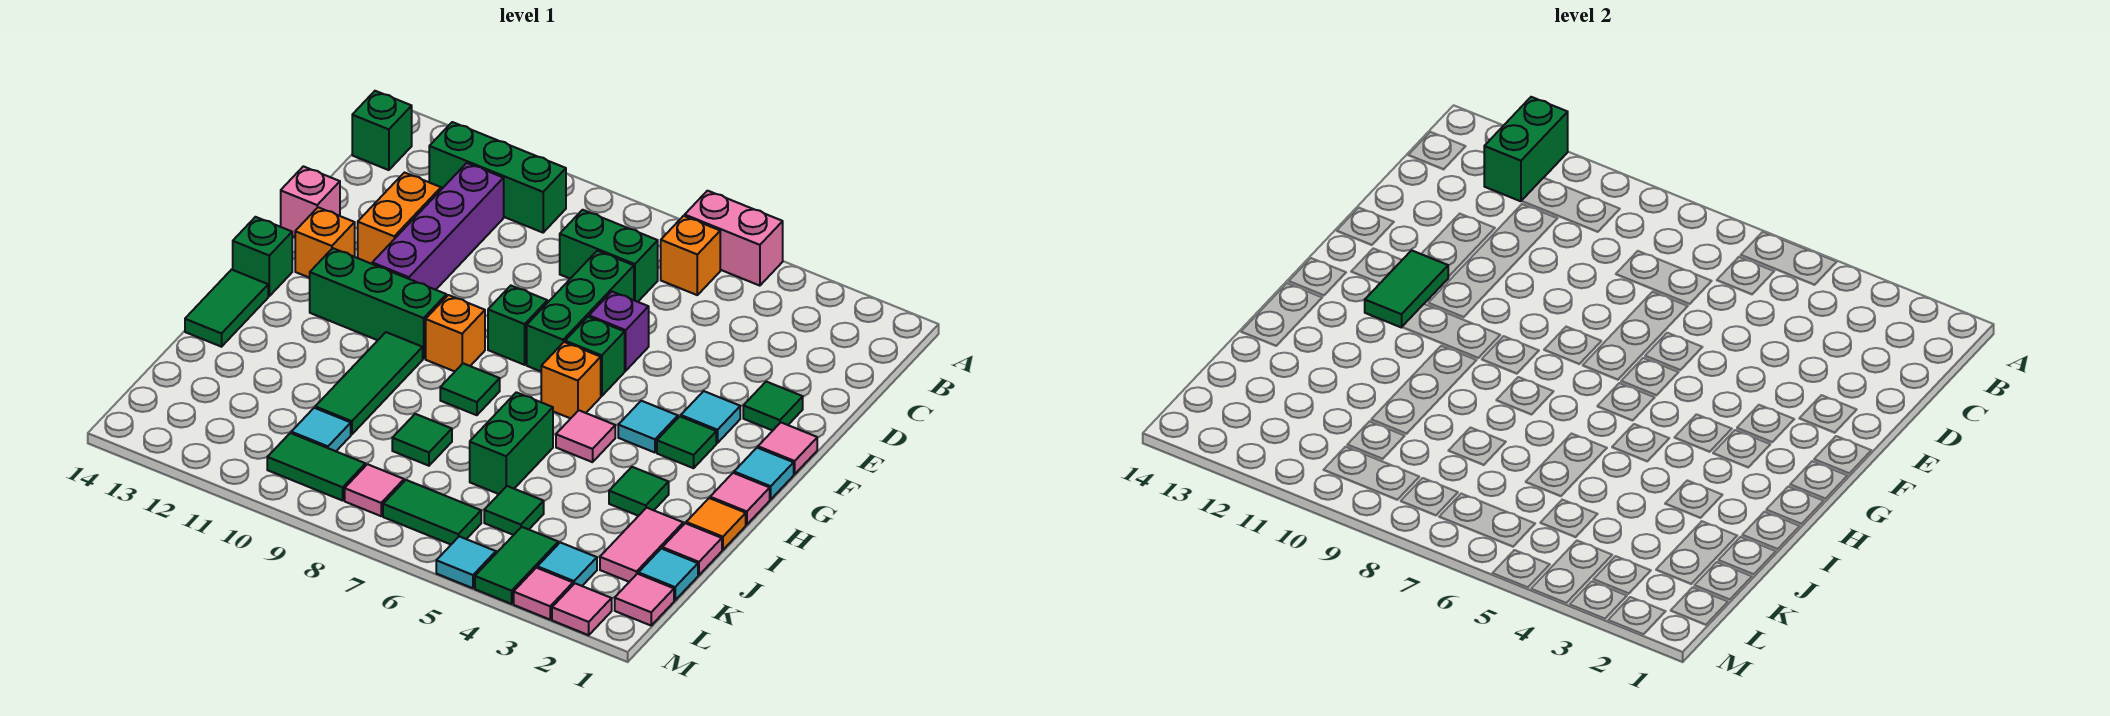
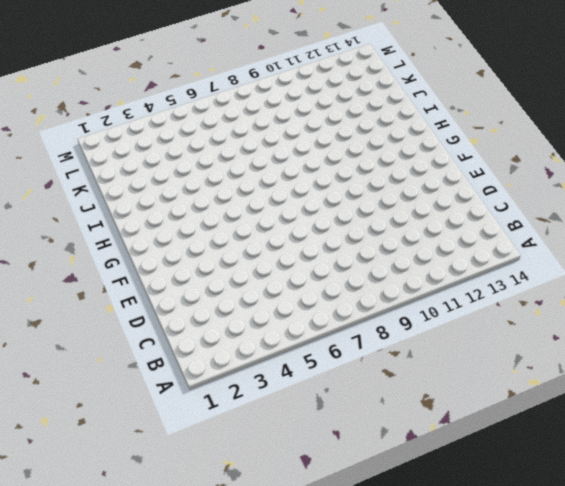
none -> pink 1x2 brick [685,191,783,286]
none -> orange 1x1 brick [661,216,720,295]
none -> green 1x3 brick [429,122,566,233]
none -> green 1x1 brick [352,91,412,170]

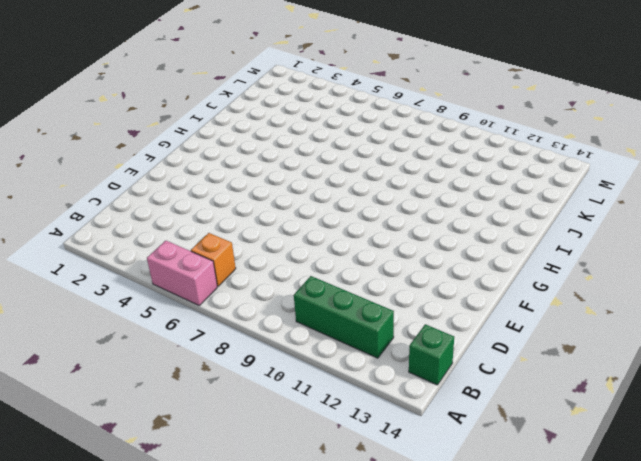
none -> green 1x2 brick [560,210,658,302]
none -> purple 1x4 brick [372,163,504,290]
none -> green 1x3 brick [527,251,634,371]
none -> orange 1x2 brick [358,173,441,264]

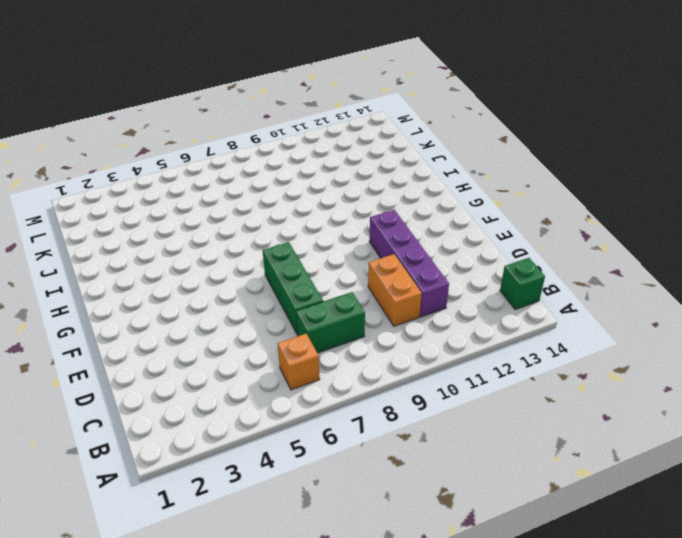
orange 1x2 brick [368,254,422,326] -> orange 1x2 brick moved to [358,173,441,264]
none -> pink 1x2 brick [685,191,783,286]
none -> green 1x3 brick [429,122,566,233]
none -> green 1x1 tile [743,382,803,431]
none -> purple 1x1 brick [589,292,649,371]

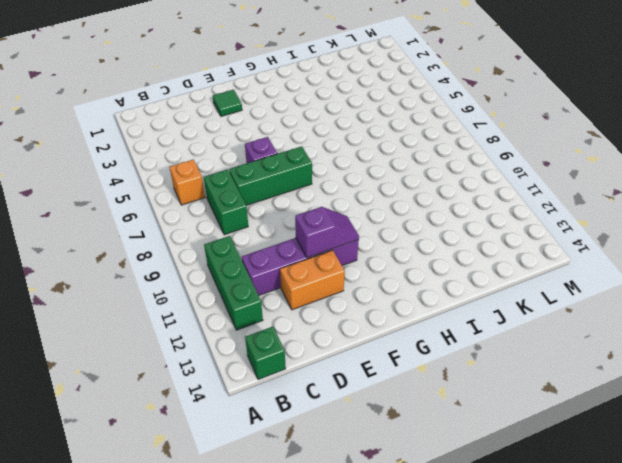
purple 1x2 slope [295,207,359,258] -> none
none -> pink 1x2 brick [685,191,783,286]
none -> pink 1x1 brick [281,166,340,237]
none -> pink 1x1 tile [758,423,817,474]
none -> cyan 1x1 tile [681,391,740,443]

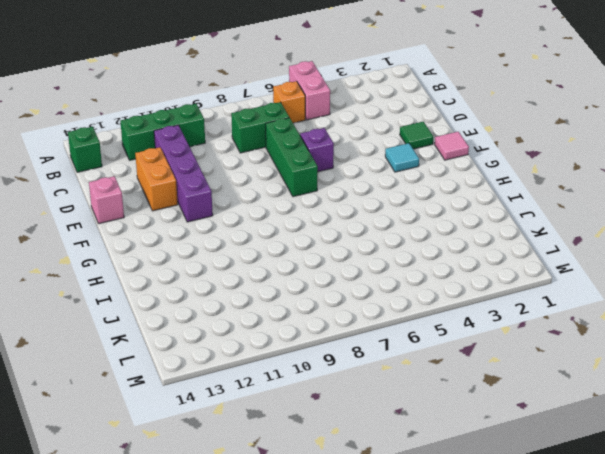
pink 1x2 brick [289,61,330,120] -> pink 1x2 brick turned to [685,191,783,286]
none -> green 1x1 brick [565,317,625,396]
none -> green 1x1 brick [488,286,547,365]
none -> orange 1x1 brick [295,207,355,278]
none -> cyan 1x1 tile [734,448,794,499]

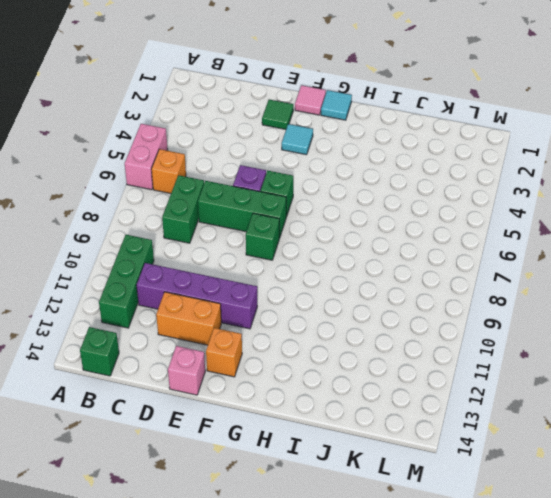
none -> green 1x1 tile [657,416,716,468]
none -> cyan 1x1 tile [618,401,678,453]
none -> orange 1x1 brick [541,342,601,418]
none -> orange 1x1 brick [426,295,485,371]

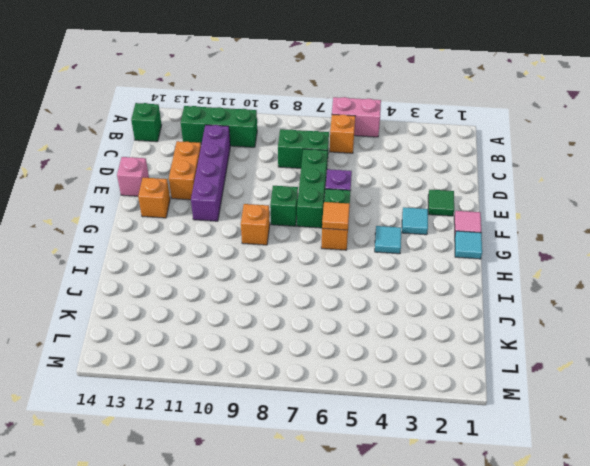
orange 1x1 tile [322,202,350,230] -> orange 1x1 tile moved to [686,498,746,550]
none -> green 1x1 tile [657,416,716,468]
none -> green 1x3 brick [310,248,446,359]
none -> green 1x1 brick [233,217,292,296]
none -> pink 1x1 tile [710,473,770,525]

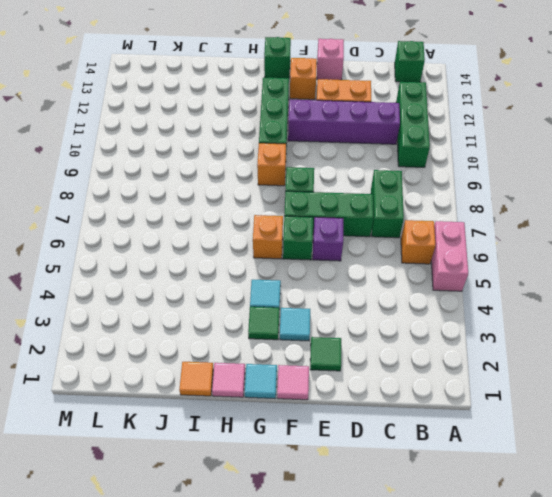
none -> pink 1x1 tile [556,410,615,462]
none -> green 1x1 tile [440,363,500,415]
none -> green 1x3 tile [315,332,423,434]
none -> green 1x2 tile [185,270,268,347]

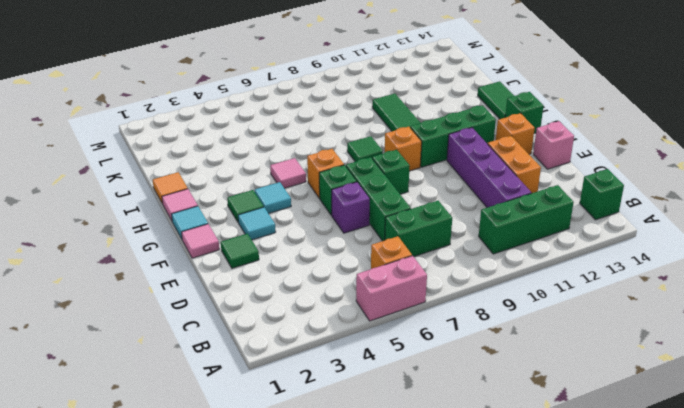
none -> green 1x1 tile [609,467,669,516]
none -> green 1x2 brick [470,392,553,494]
none -> pink 1x1 tile [662,523,722,575]
none -> pink 1x2 tile [600,508,683,582]

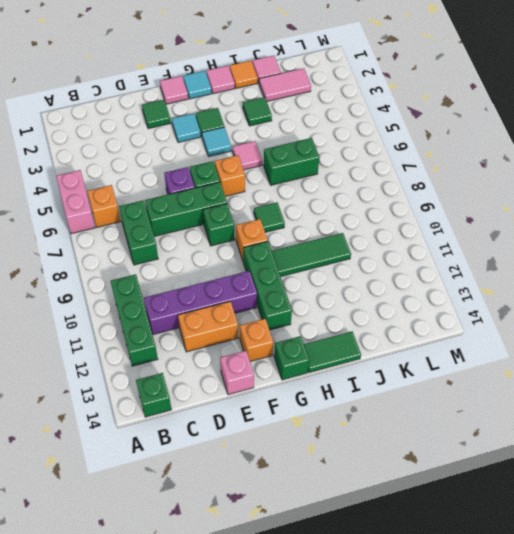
none -> green 1x1 tile [392,414,452,466]
none -> cyan 1x1 tile [638,548,698,600]
none -> green 1x1 tile [484,486,544,535]
none -> cyan 1x1 tile [291,408,351,451]

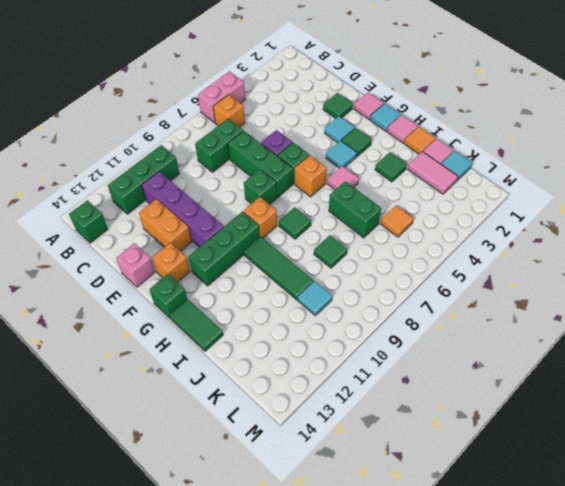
orange 1x1 tile [380,206,414,237] -> green 1x1 tile [484,486,544,535]
none -> pink 1x1 tile [615,574,674,625]
none -> cyan 1x1 tile [537,542,597,586]
none -> green 1x2 tile [475,527,558,604]
none -> green 1x2 tile [383,480,481,544]

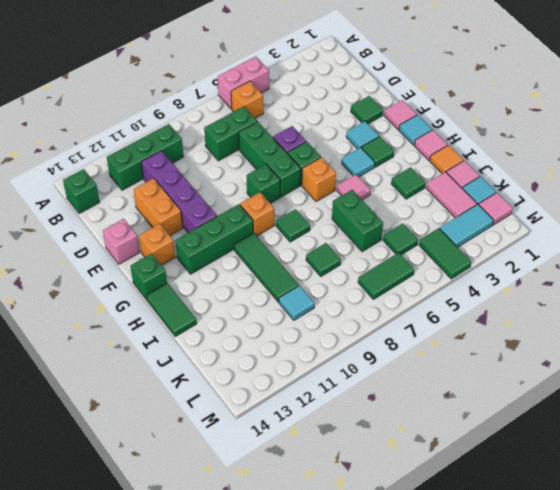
cyan 1x2 tile [440,204,494,247] -> cyan 1x1 tile [537,542,597,586]
none -> pink 1x1 tile [345,464,404,516]
none -> green 1x2 tile [267,433,365,501]
none -> pink 1x1 tile [552,583,612,635]
none -> pink 1x1 tile [514,568,573,619]

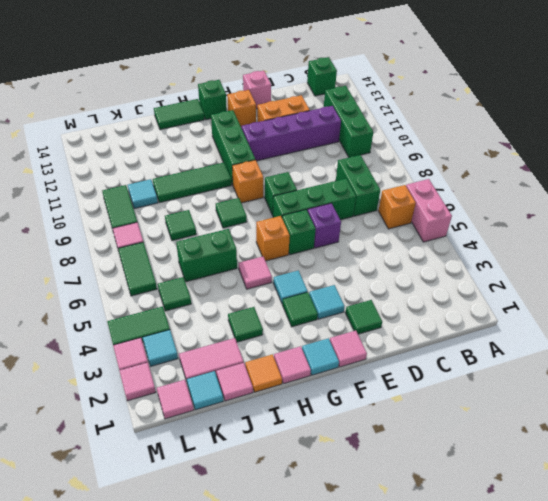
none -> cyan 1x1 tile [436,536,496,588]
none -> green 1x2 brick [1484,97,1568,201]
none -> green 1x2 tile [1365,250,1448,328]

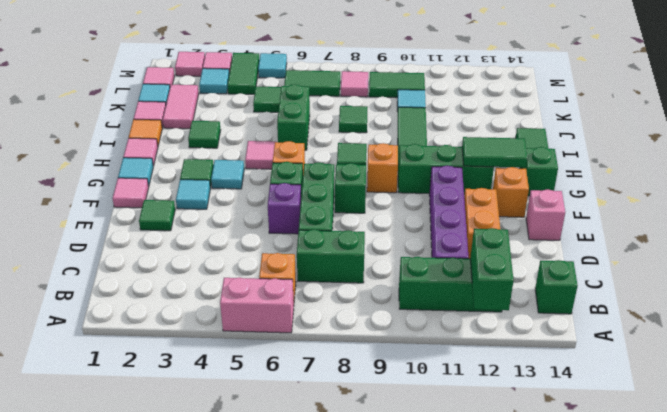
green 1x2 tile [462,137,527,167] -> green 1x2 tile turned to [1365,250,1448,328]

